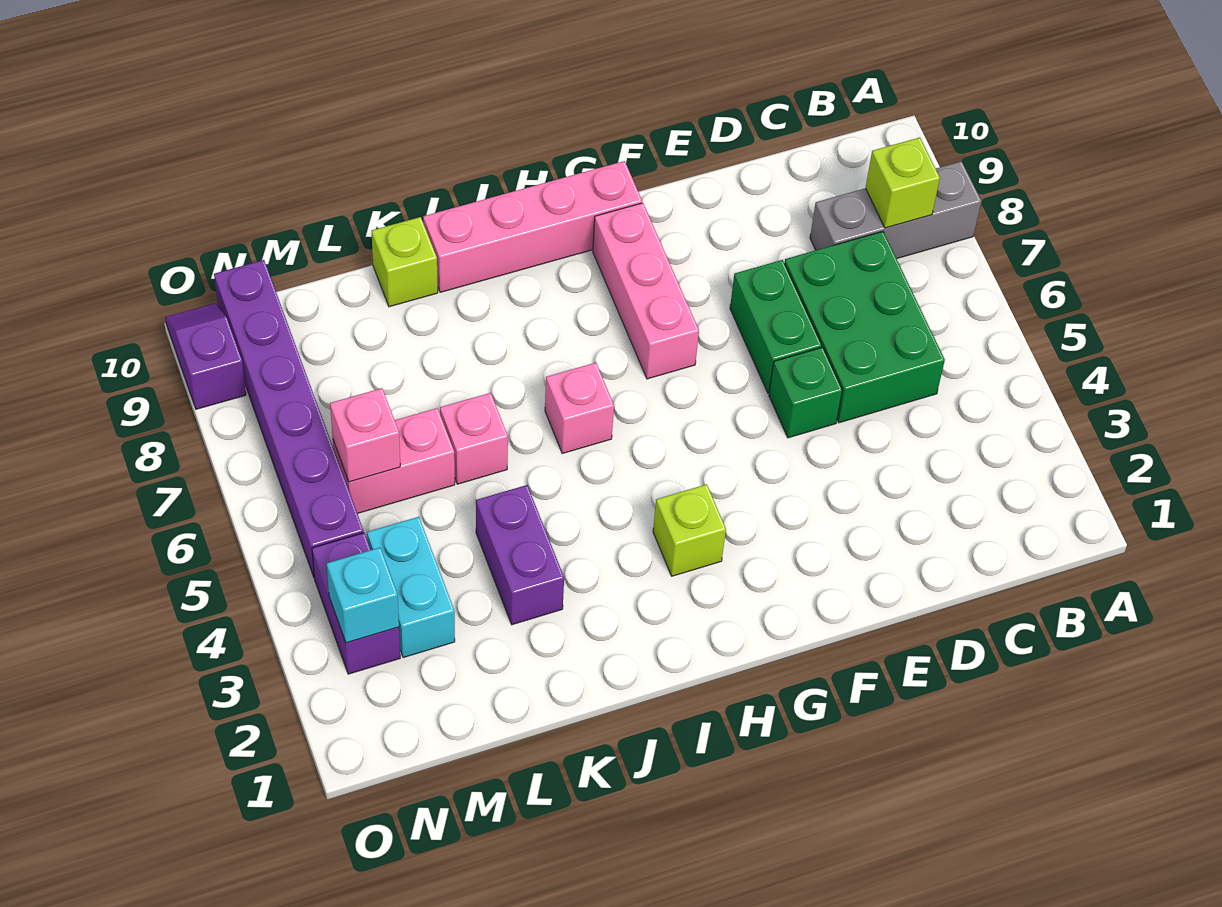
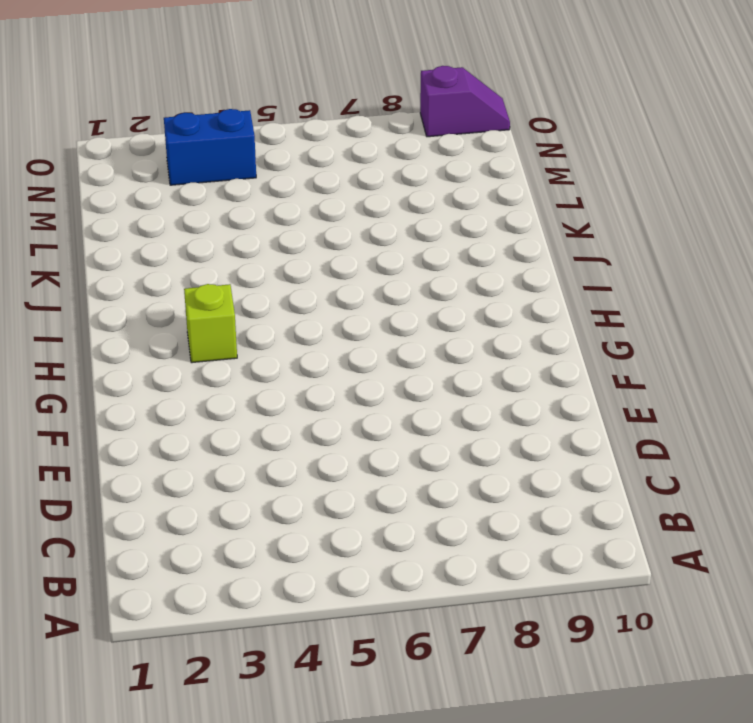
blue 1x2 brick [164,109,256,185] -> purple 1x2 brick [312,533,400,674]
none -> grey 1x3 brick [810,161,981,259]
none -> green 2x3 brick [784,231,945,423]
none -> green 1x1 brick [769,347,842,438]

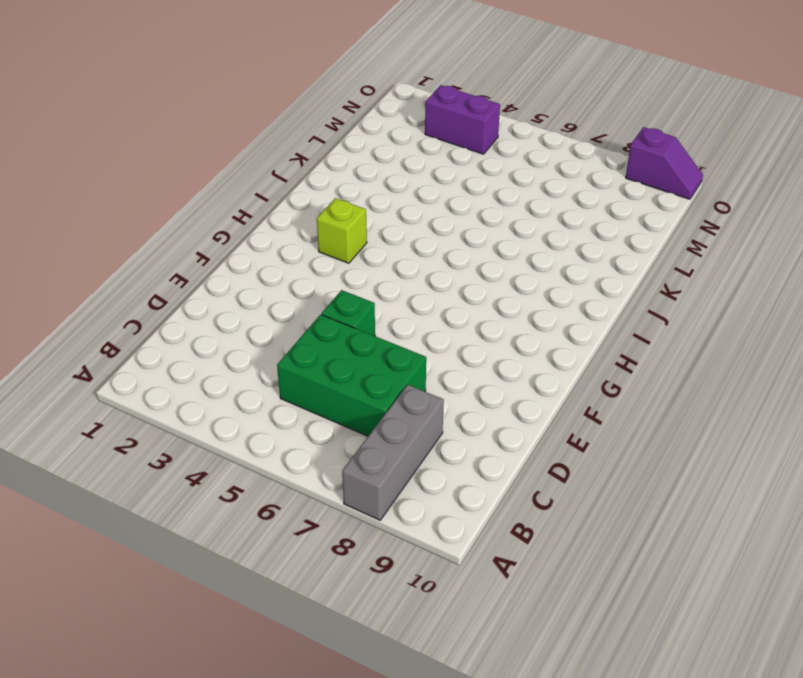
none -> green 1x2 brick [730,260,822,393]
none -> pink 1x3 brick [593,203,699,379]
none -> pink 1x4 brick [423,161,642,292]

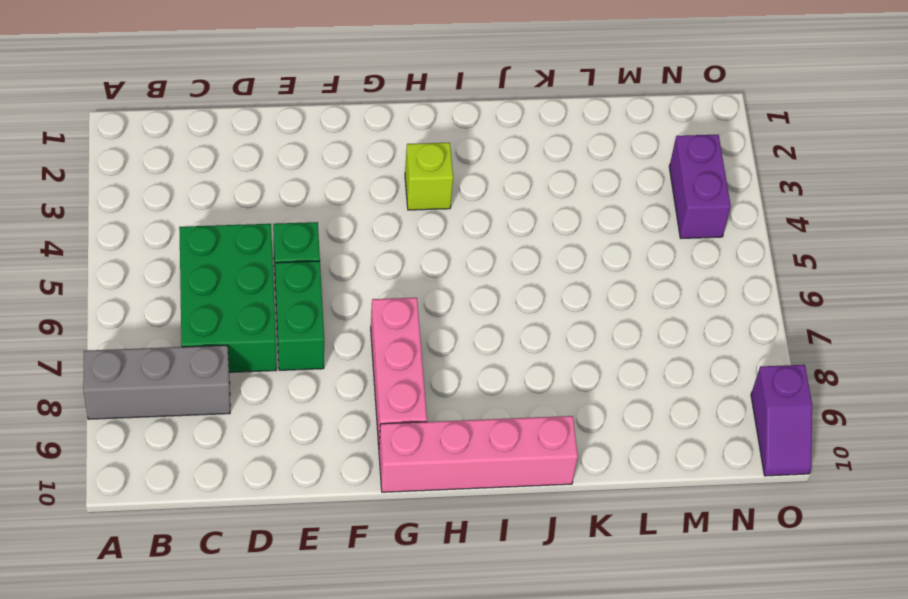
none -> pink 1x1 brick [545,363,614,453]
none -> purple 1x2 brick [476,485,564,625]
none -> pink 1x1 brick [440,393,508,484]

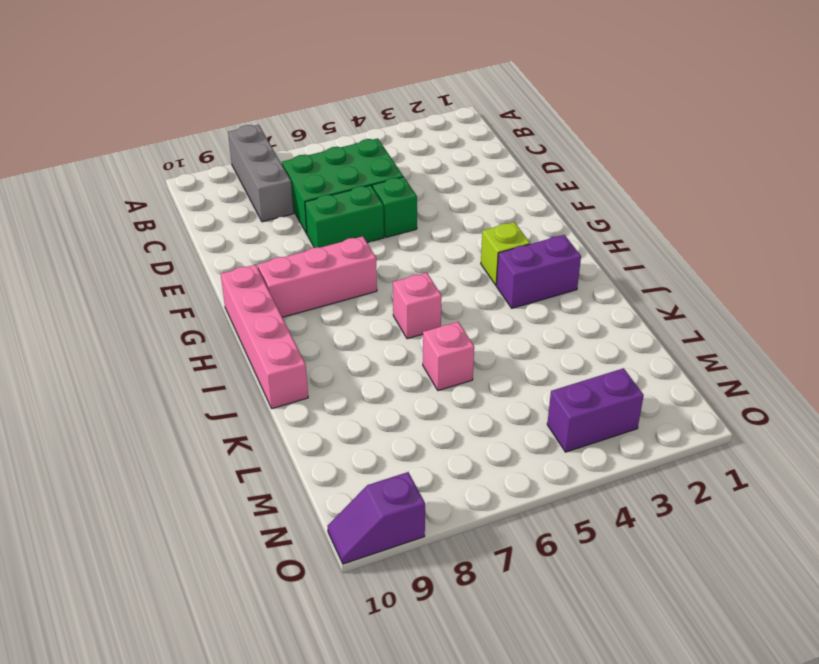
purple 1x2 brick [496,235,581,308] -> purple 1x2 brick moved to [476,485,564,625]
none -> lime 1x1 brick [372,217,438,307]
none -> pink 1x2 brick [333,408,455,514]
none -> cyan 1x2 brick [367,517,455,658]

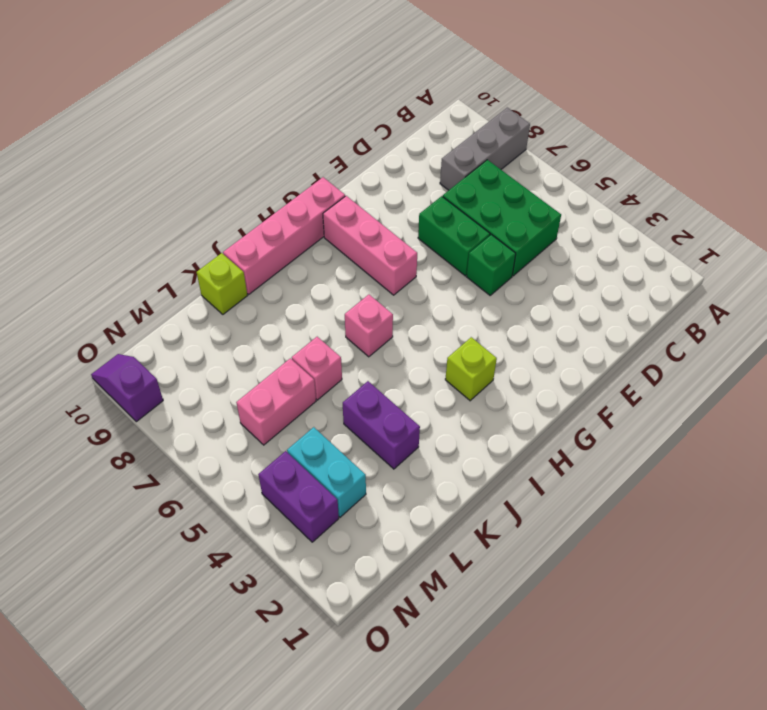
none -> purple 1x6 brick [214,260,364,577]
none -> lime 1x1 brick [866,137,940,228]
none -> pink 1x1 brick [330,388,400,482]

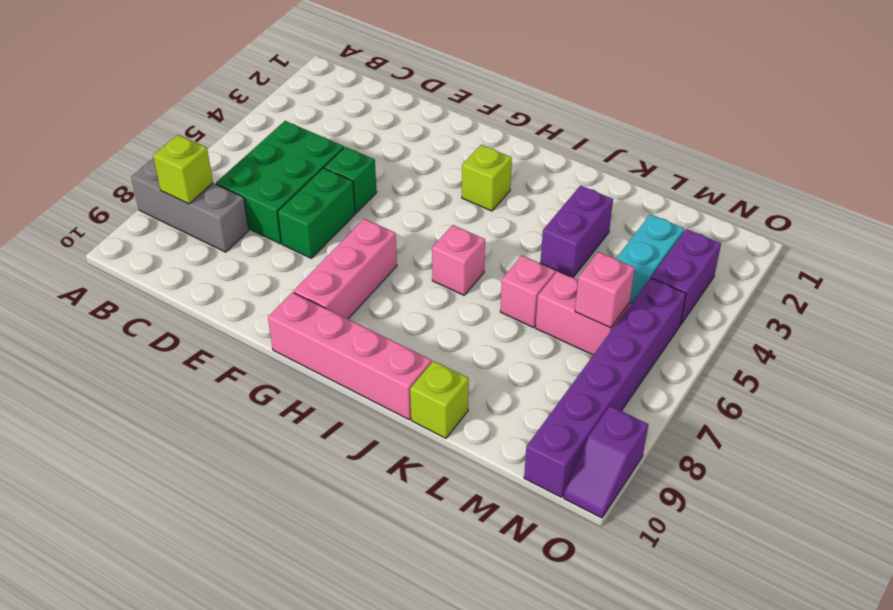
none -> cyan 1x1 brick [327,548,399,643]

